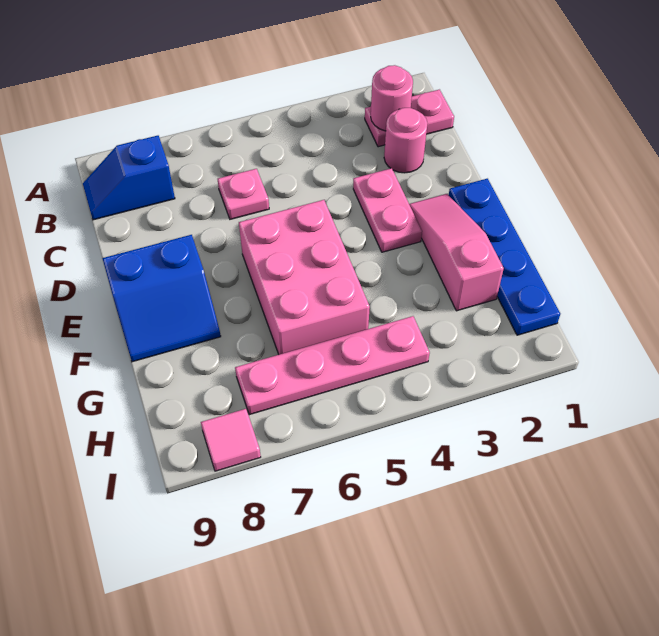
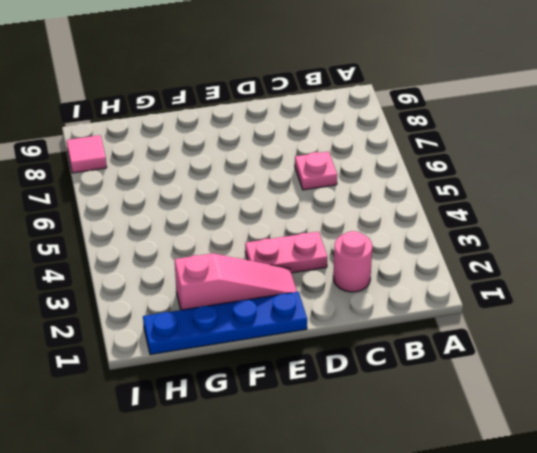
none -> pink 1x2 plate [365,90,454,147]
none -> blue 1x2 slope [83,136,175,220]
none -> pink 2x3 brick [239,200,370,354]

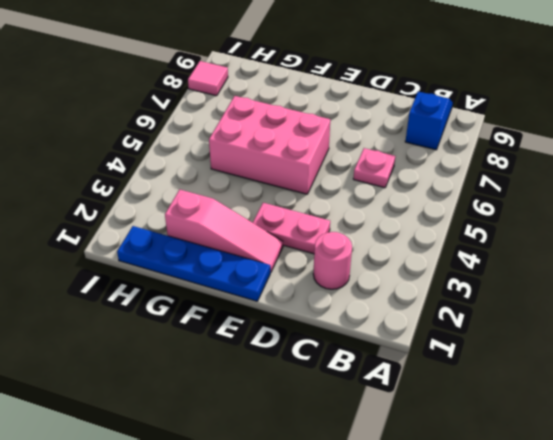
none -> pink 1x2 plate [365,90,454,147]
none -> blue 2x2 slope [102,235,221,362]
none -> pink 1x4 plate [235,316,430,415]

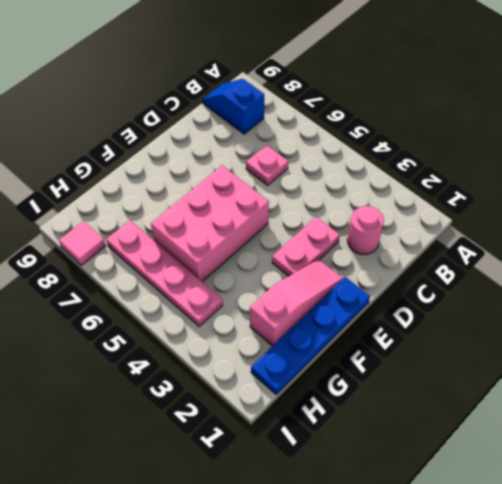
none -> pink 1x2 plate [365,90,454,147]
none -> blue 2x2 slope [102,235,221,362]
none -> pink 1x1 round brick [371,65,413,131]

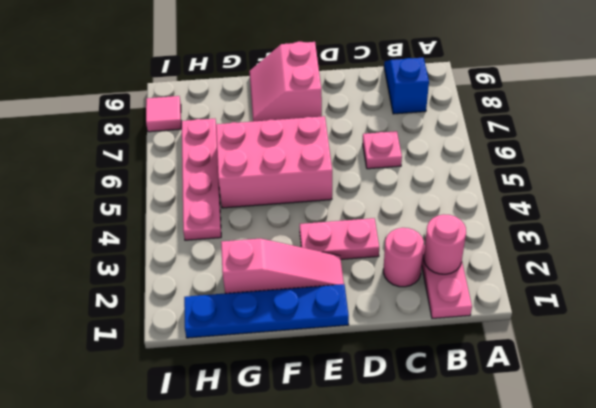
pink 2x2 slope [249,42,322,122] -> blue 2x2 slope [102,235,221,362]

